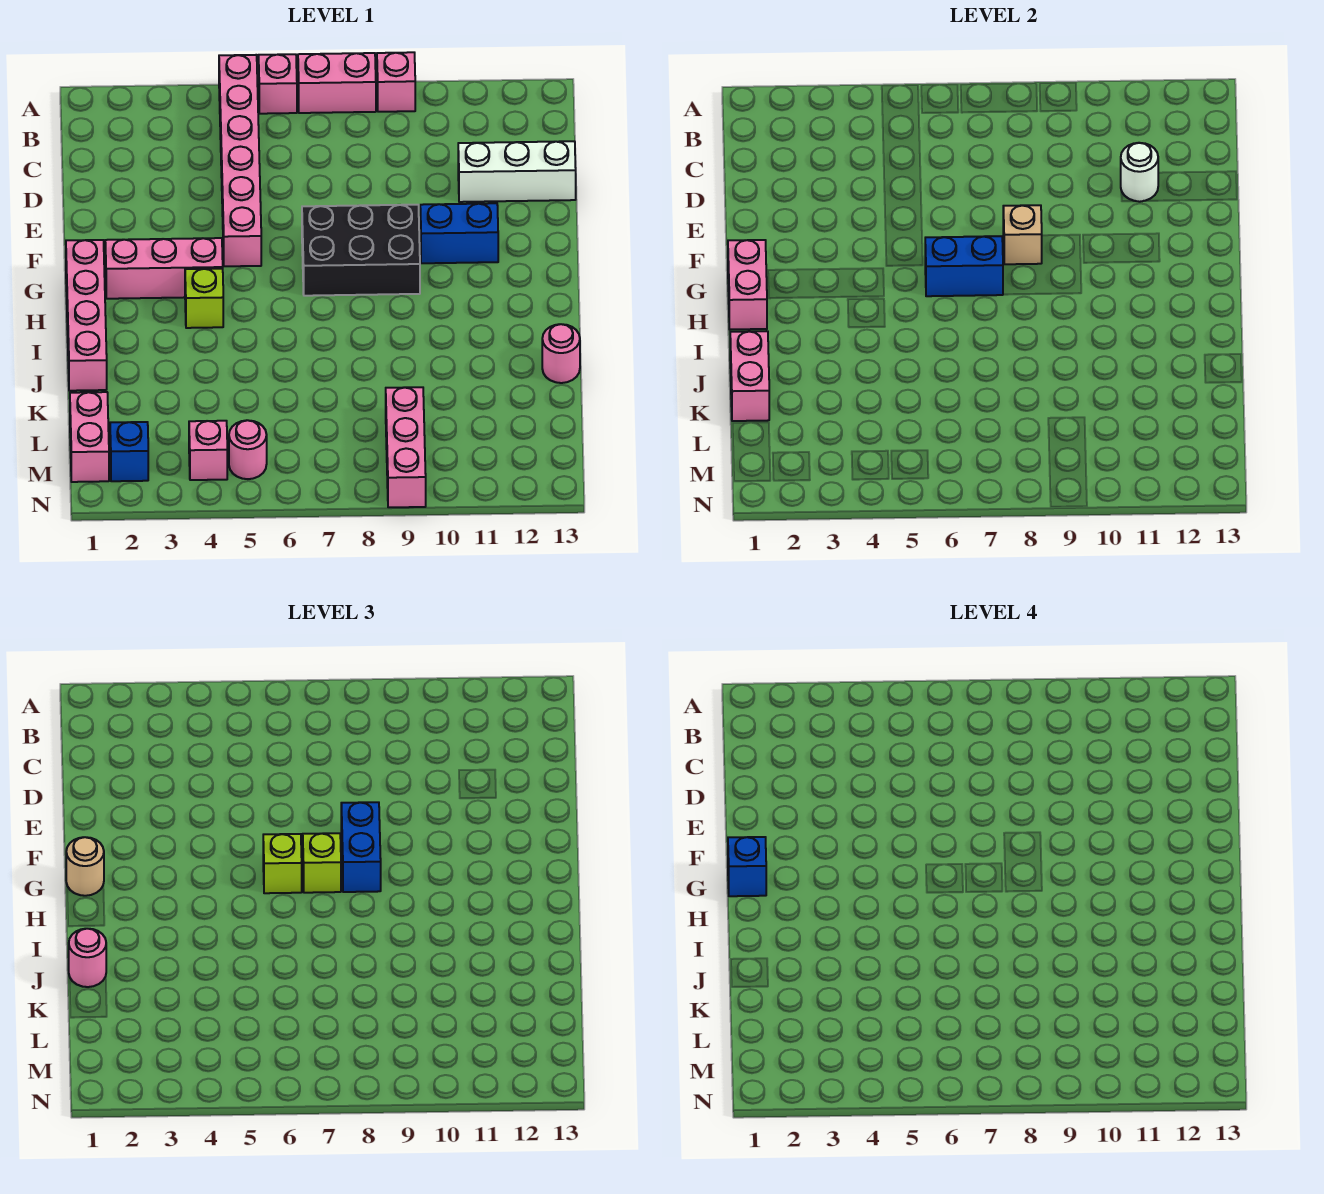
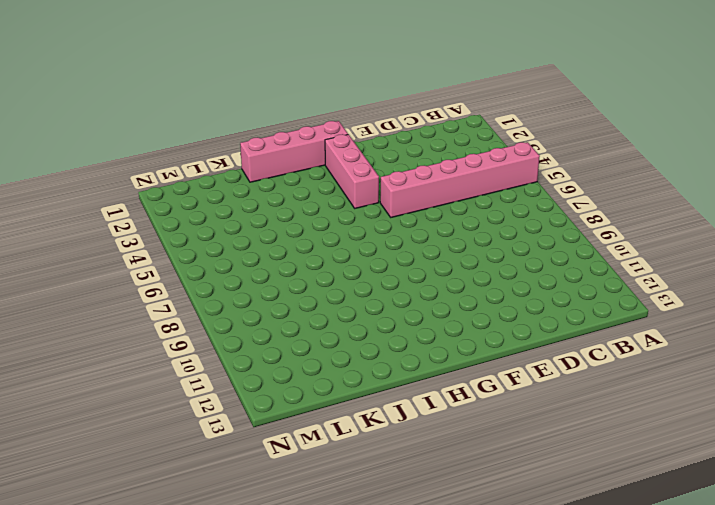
none -> pink 1x1 brick [259,54,297,114]
none -> pink 1x2 brick [298,53,376,113]
none -> pink 1x1 brick [377,52,415,112]

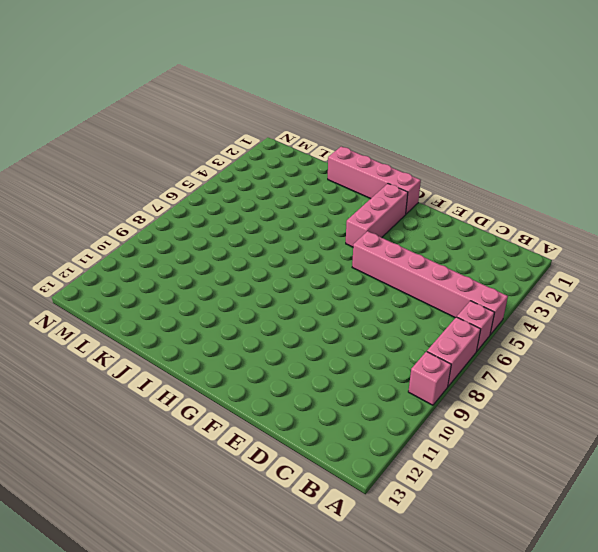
none -> white 1x3 brick [458,141,576,202]
none -> black 2x3 brick [302,205,420,296]
none -> blue 1x2 brick [420,203,498,263]

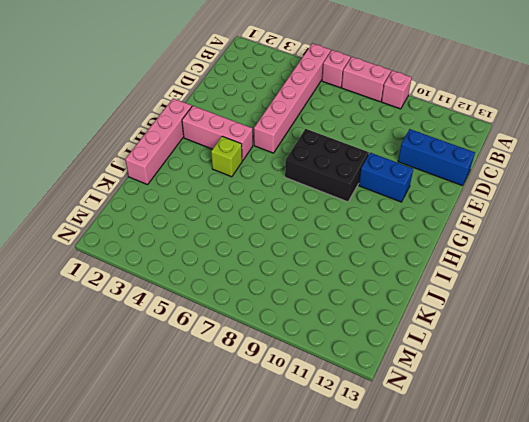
blue 1x3 brick [398,129,475,186] -> white 1x3 brick [458,141,576,202]
none -> pink 1x1 round brick [542,324,580,383]
none -> pink 1x2 brick [70,392,109,482]
none -> pink 1x3 brick [386,387,426,507]

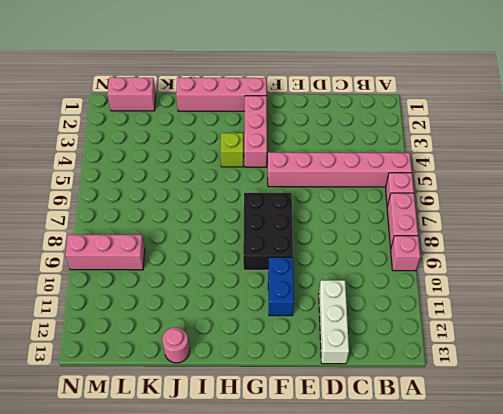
none -> blue 1x1 brick [110,422,148,481]
none -> pink 1x1 brick [189,421,227,480]
none -> pink 1x1 round brick [229,420,267,479]

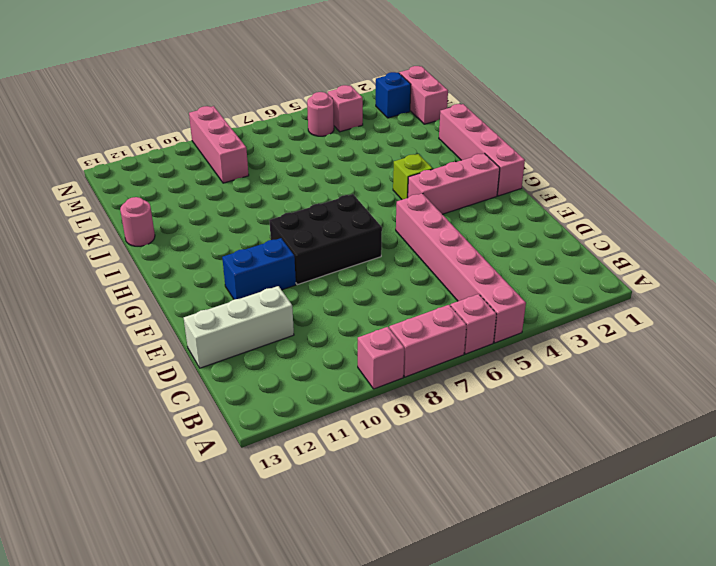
none -> white 1x1 round brick [1121,143,1158,202]
none -> tan 1x1 brick [1003,205,1042,264]
none -> pink 1x2 brick [728,240,767,329]

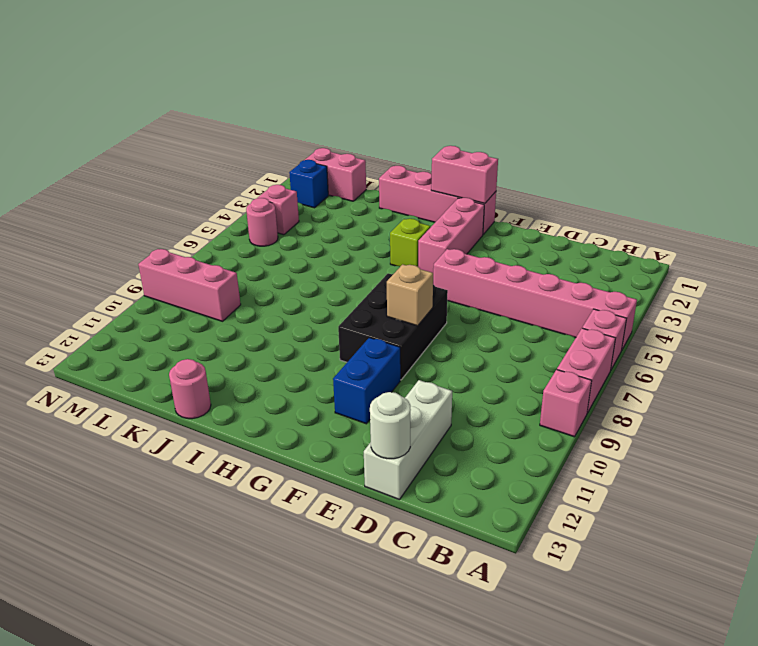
white 1x1 round brick [370,392,411,459] -> white 1x1 round brick moved to [1121,143,1158,202]
none -> blue 1x2 brick [925,236,1003,296]
none -> pink 1x2 brick [730,331,769,421]
none -> blue 1x2 brick [341,802,381,892]

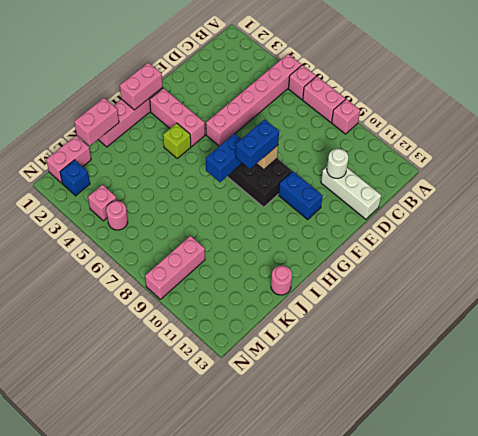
blue 1x2 brick [206,134,242,182] -> blue 1x2 brick turned to [925,236,1003,296]
none -> tan 1x1 round brick [66,837,104,896]
none -> lime 1x1 brick [263,834,302,893]
none -> lime 1x1 brick [303,833,341,893]

